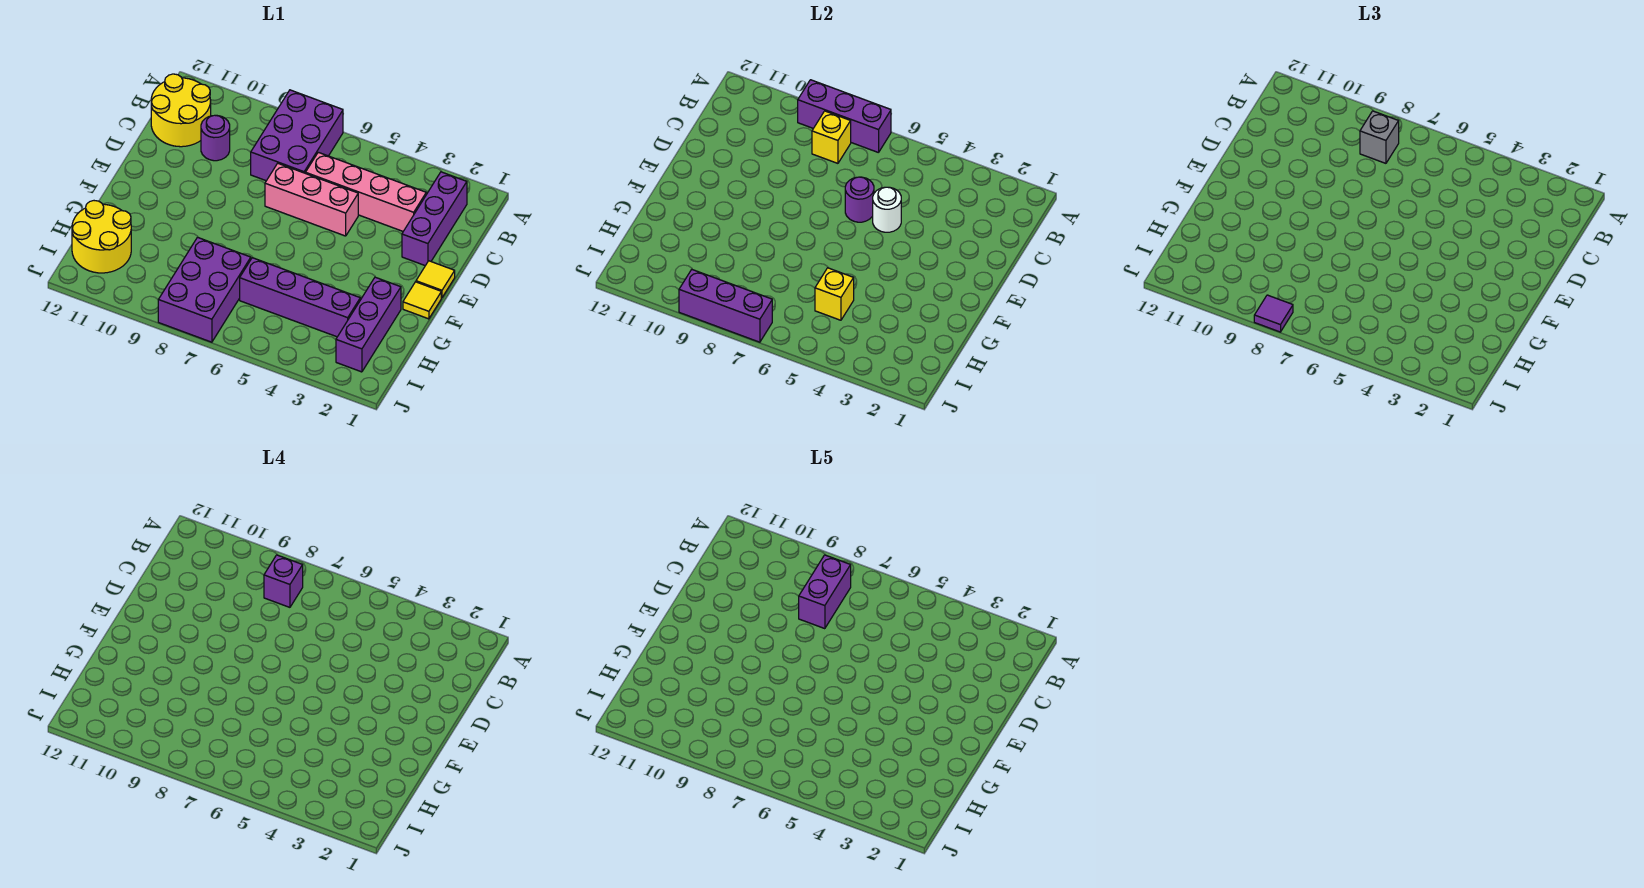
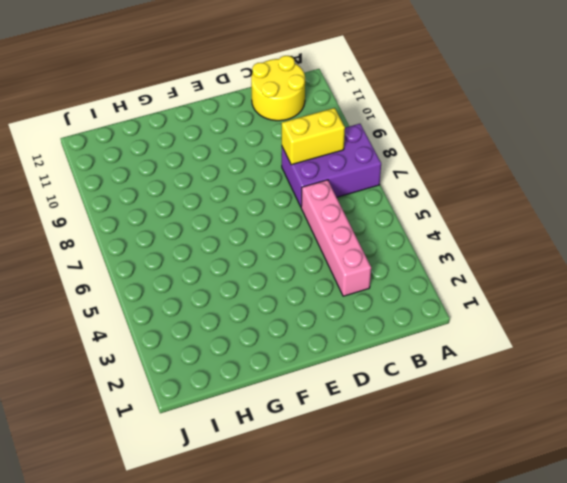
yellow 1x2 brick [282,108,345,165] -> yellow 1x1 brick [812,111,851,163]
none -> purple 1x3 brick [402,172,467,266]
none -> purple 1x1 round brick [201,115,230,161]
none -> pink 1x3 brick [265,163,358,236]

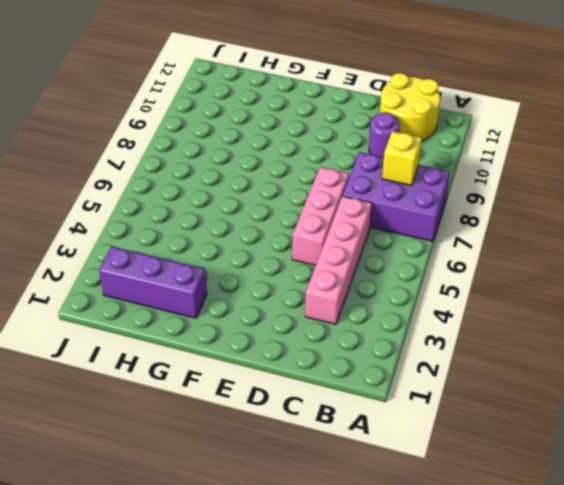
none -> purple 1x3 brick [402,172,467,266]
none -> yellow 1x1 tile [416,261,455,298]
none -> yellow 1x1 tile [403,282,441,319]

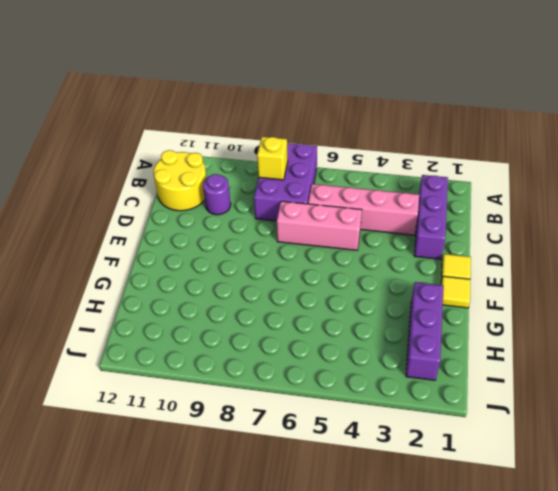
none -> purple 1x4 brick [240,258,360,337]
none -> purple 2x3 brick [158,237,251,342]
none -> yellow 2x2 round brick [72,201,131,273]

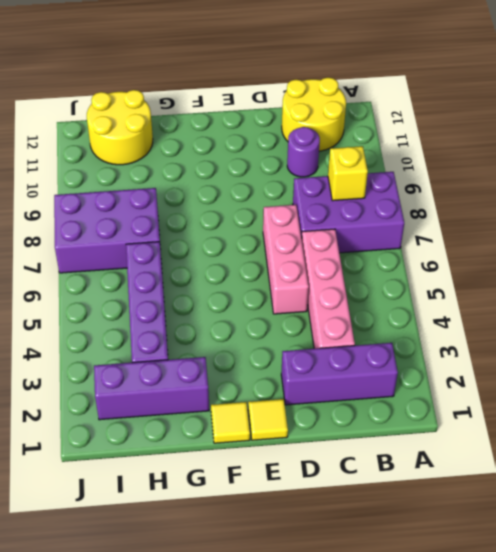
none -> purple 1x3 brick [798,80,891,153]
none -> white 1x1 round brick [873,187,901,232]
none -> purple 1x1 round brick [845,177,874,222]

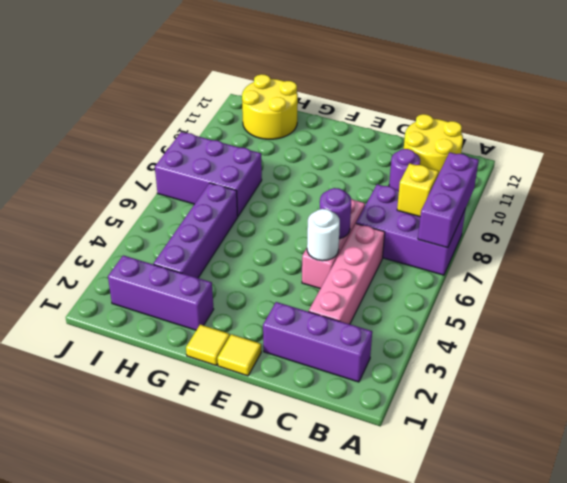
none -> yellow 1x1 brick [815,268,854,320]
none -> purple 1x3 brick [679,270,772,342]
none -> grey 1x1 brick [1360,111,1399,163]

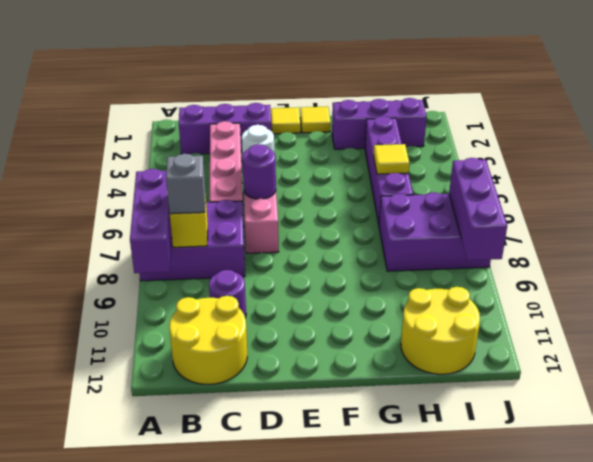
yellow 1x1 tile [373,144,409,174] -> yellow 1x1 brick [815,268,854,320]
none -> purple 1x1 tile [1254,295,1293,332]
none -> purple 1x1 brick [264,555,303,607]
none -> purple 1x2 brick [799,555,851,629]

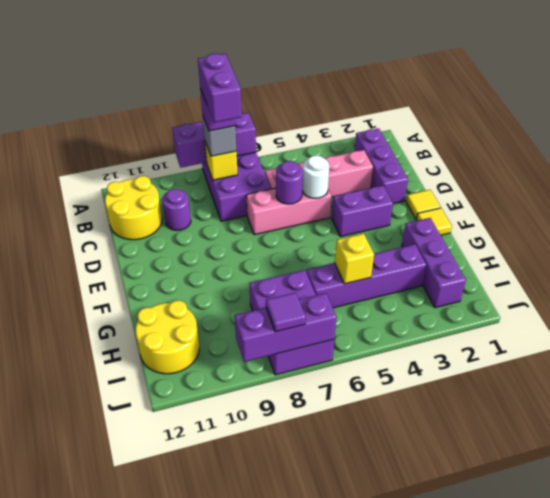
purple 1x2 brick [332,185,393,237] -> none

